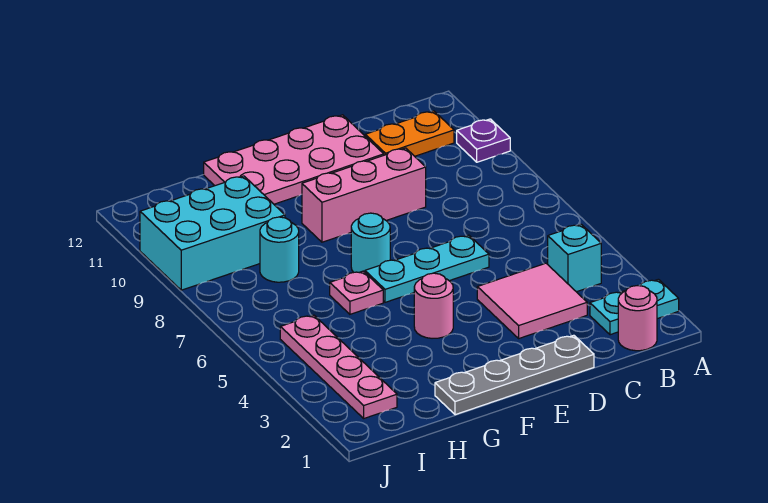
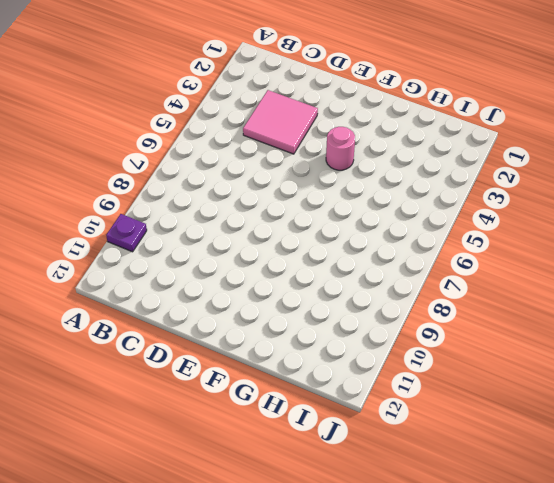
none -> cyan 1x2 plate [590,279,679,335]
none -> pink 1x1 round brick [618,286,657,351]
none -> cyan 1x1 brick [548,224,601,292]

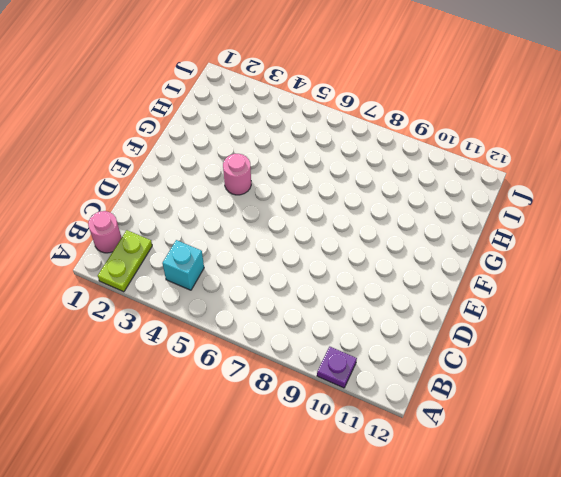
lime 1x2 plate [98,230,152,292] -> cyan 1x2 plate [590,279,679,335]
none -> orange 1x2 plate [365,111,454,156]
none -> pink 2x2 tile [477,263,587,338]
none -> grey 1x4 plate [435,335,594,415]

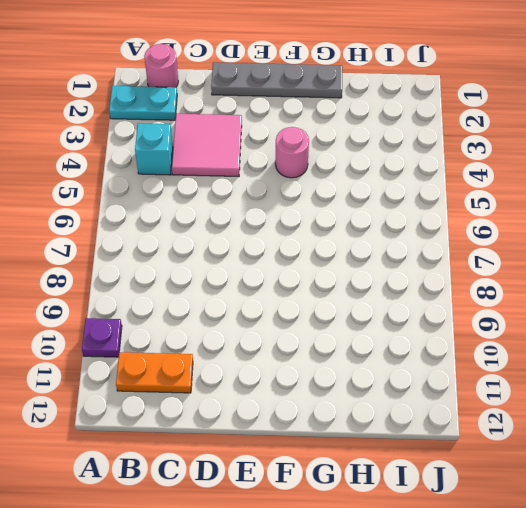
none -> cyan 1x3 plate [365,235,489,302]
none -> pink 1x3 brick [302,148,426,242]
none -> pink 2x4 plate [204,115,384,204]

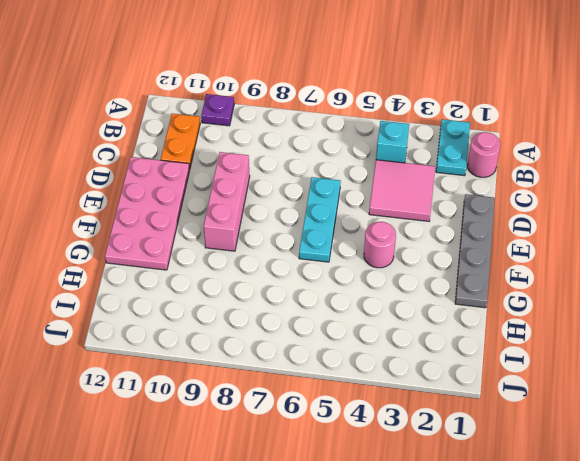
none -> cyan 1x1 round brick [351,213,390,272]
none -> pink 1x1 plate [330,271,383,314]
none -> cyan 1x1 round brick [260,217,299,282]

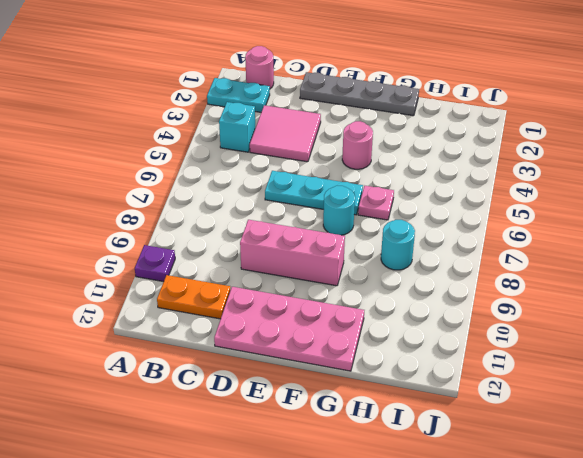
none -> cyan 2x3 brick [140,176,285,290]
none -> pink 1x4 plate [280,315,397,418]

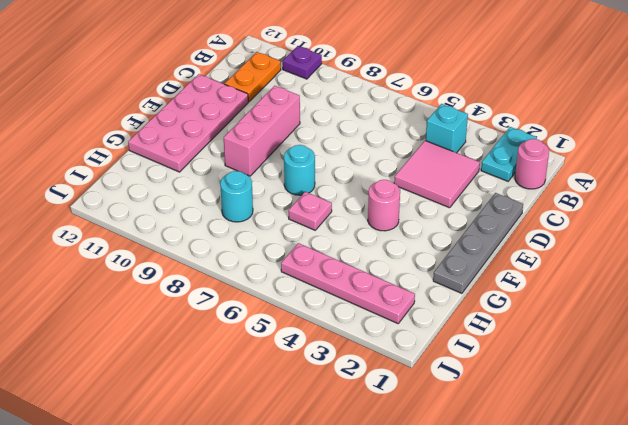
none -> cyan 1x3 plate [365,235,489,302]
none -> cyan 2x3 brick [140,176,285,290]

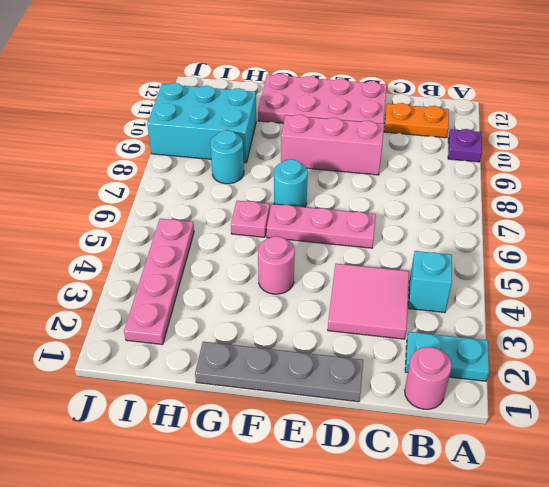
pink 1x3 plate [267,204,376,248] -> cyan 1x3 plate [365,235,489,302]

